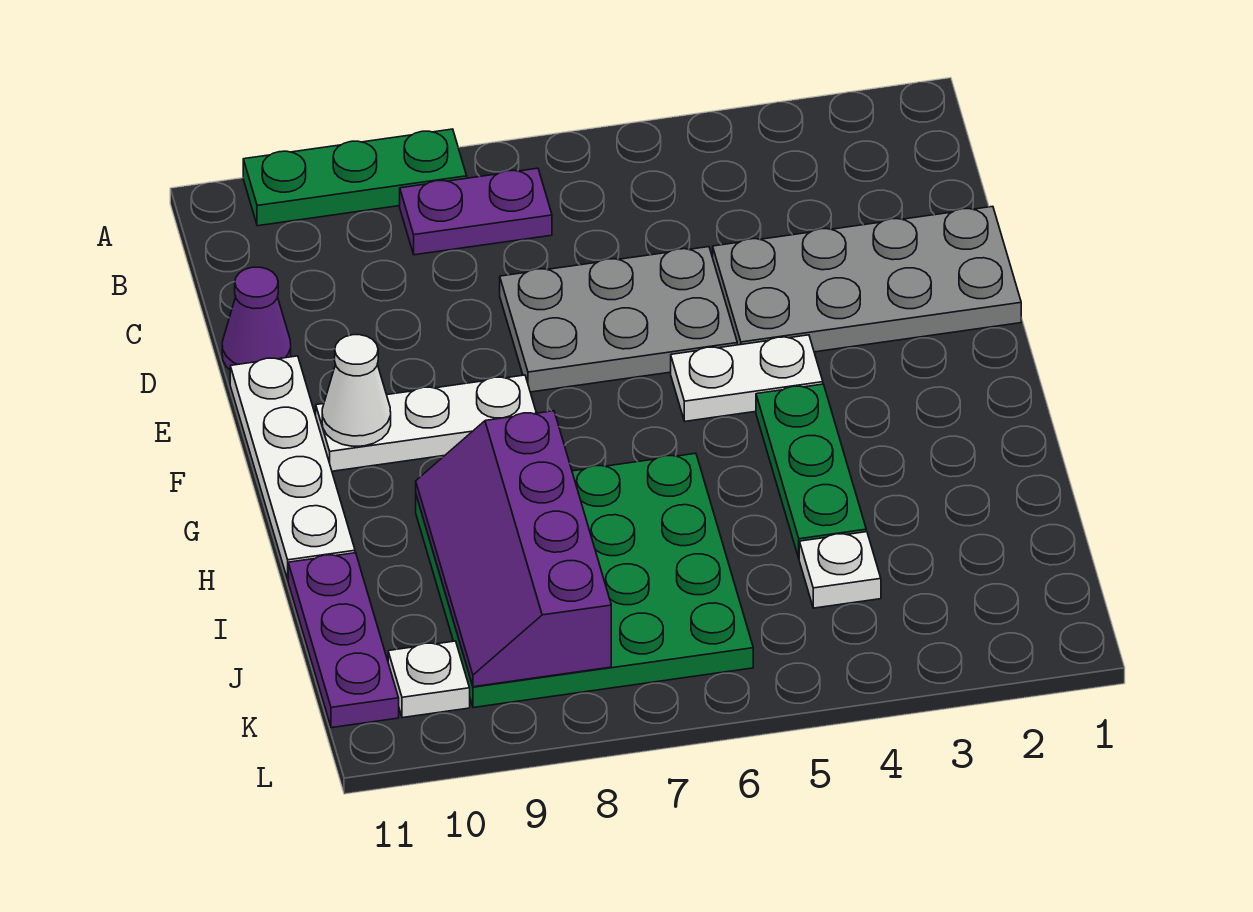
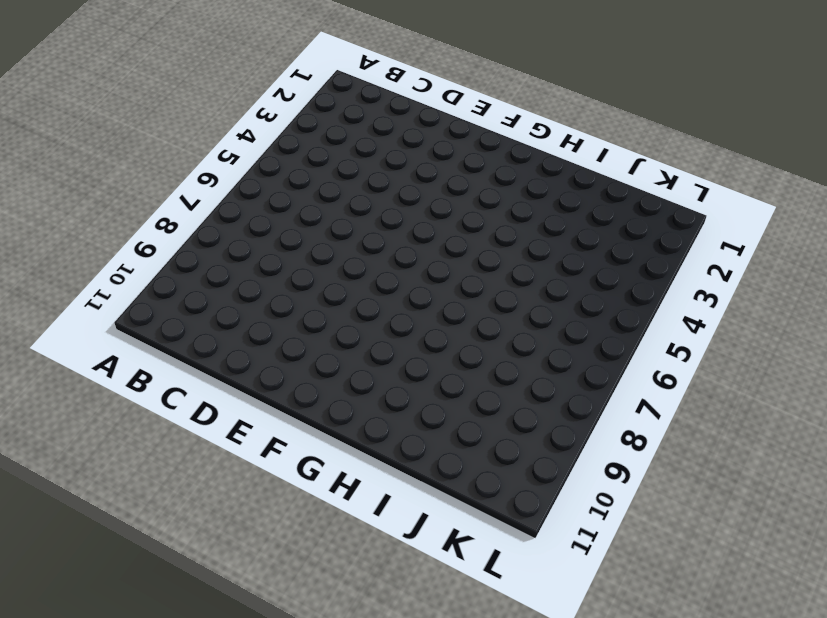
none -> green 1x3 plate [243,129,467,226]
none -> purple 1x2 plate [400,168,552,255]
none -> grey 2x4 plate [713,206,1021,352]

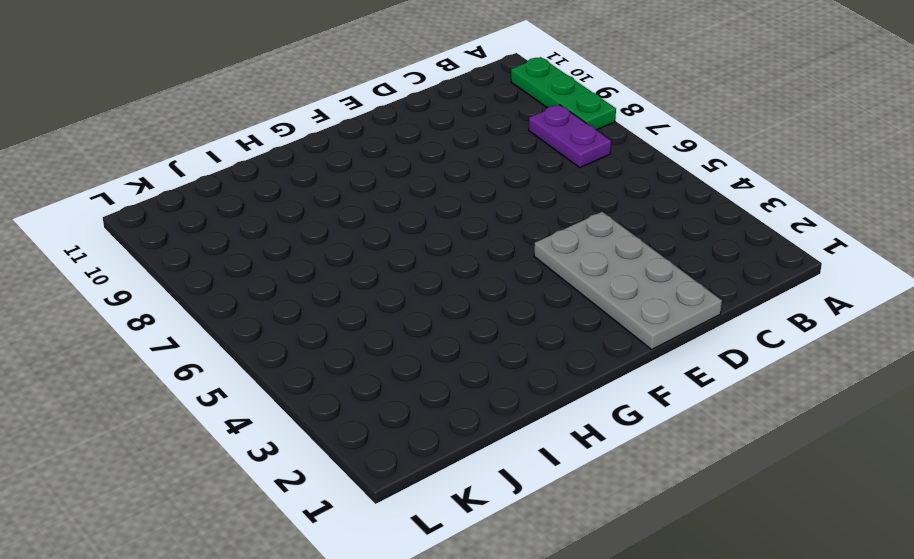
none -> grey 2x3 plate [500,247,737,392]
none -> purple 1x1 cone [222,267,291,370]
none -> white 1x4 plate [230,356,355,580]

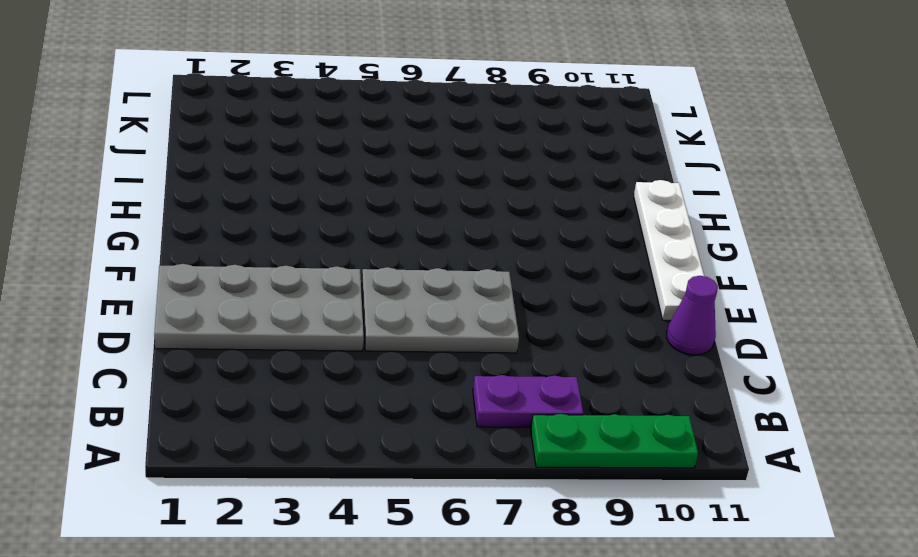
none -> white 1x2 plate [671,335,823,421]
none -> white 1x3 plate [316,375,536,471]
none -> green 1x3 plate [756,384,866,558]

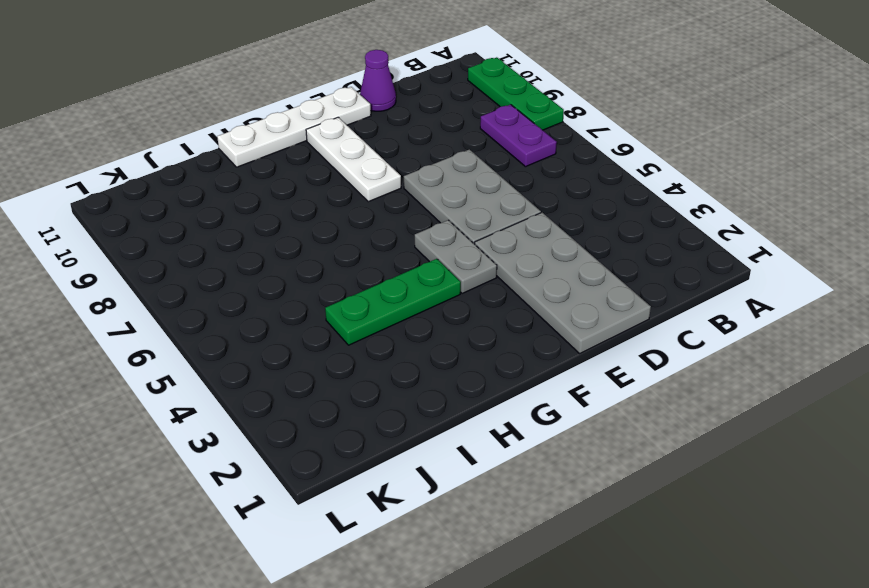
grey 1x2 plate [415,220,497,293] -> white 1x2 plate [671,335,823,421]
none -> green 4x4 plate [416,453,753,708]
none -> purple 1x3 plate [288,553,399,728]
none -> white 1x1 plate [799,532,881,608]

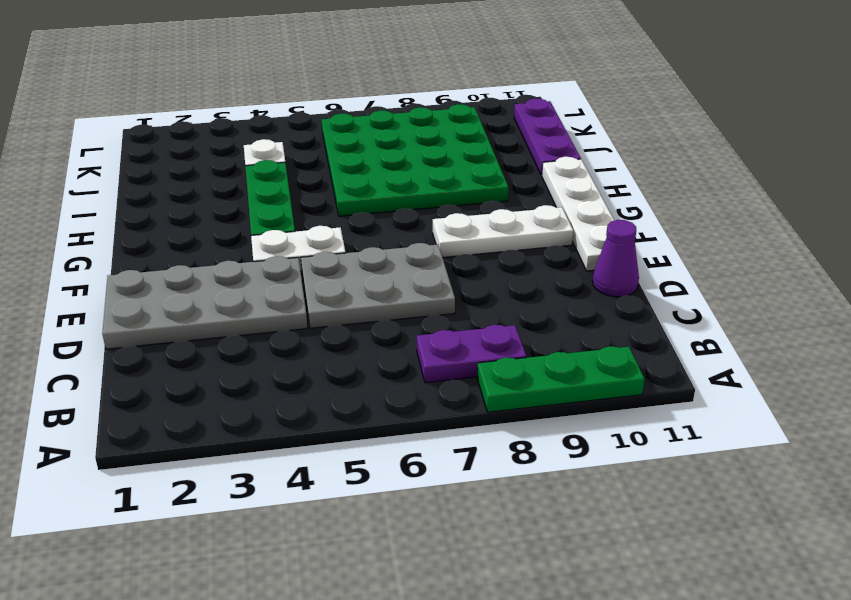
none -> white 1x1 plate [388,641,470,718]
none -> white 1x1 cone [322,335,391,446]
none -> purple 2x4 slope [416,411,611,687]

